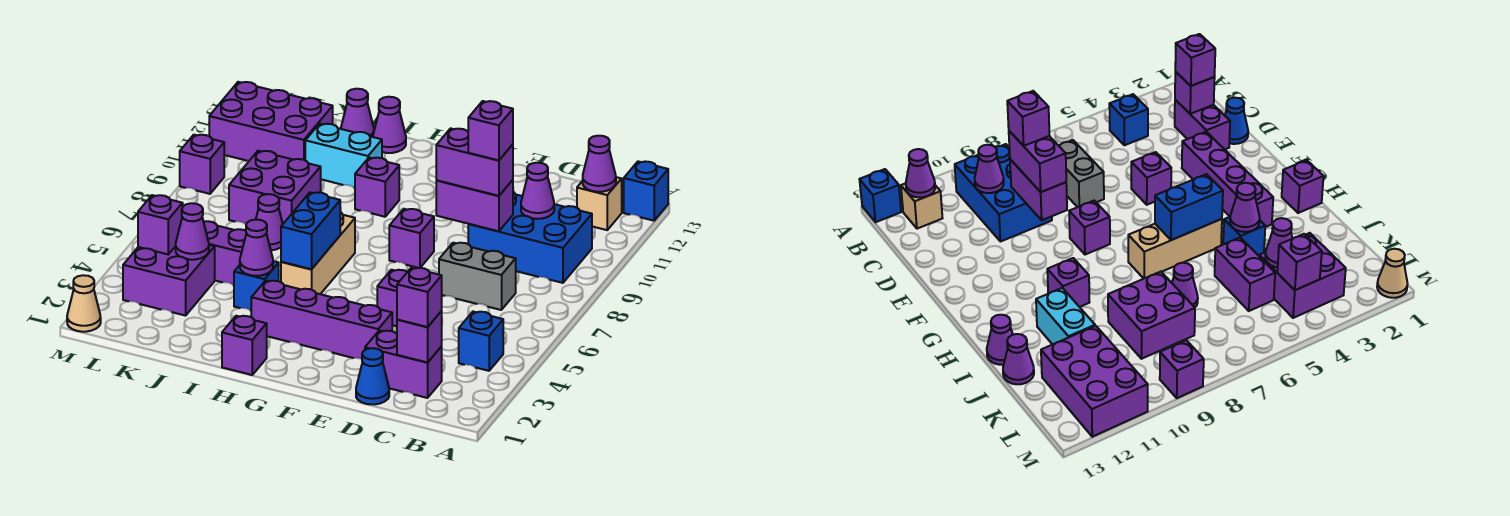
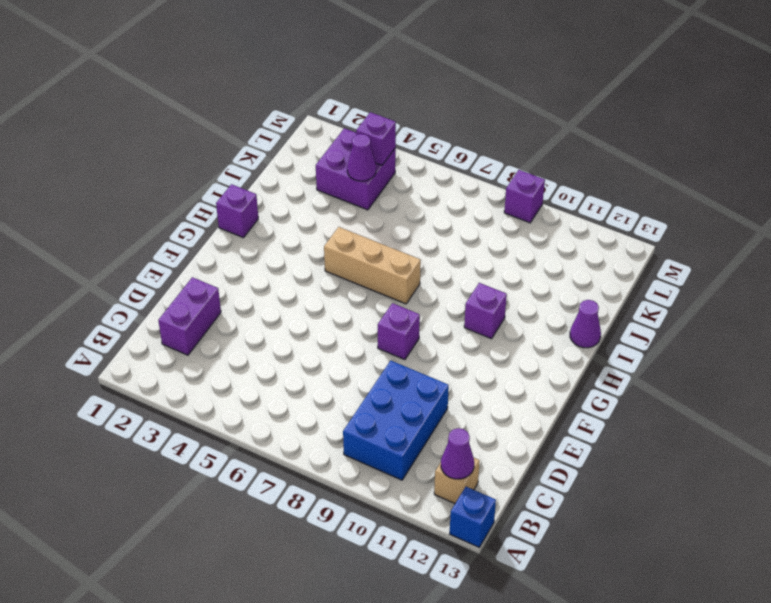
none -> blue 1x1 brick [459,312,503,371]
none -> grey 1x2 brick [439,243,516,310]
none -> blue 1x1 cone [356,348,389,404]
none -> purple 1x4 brick [251,281,392,359]

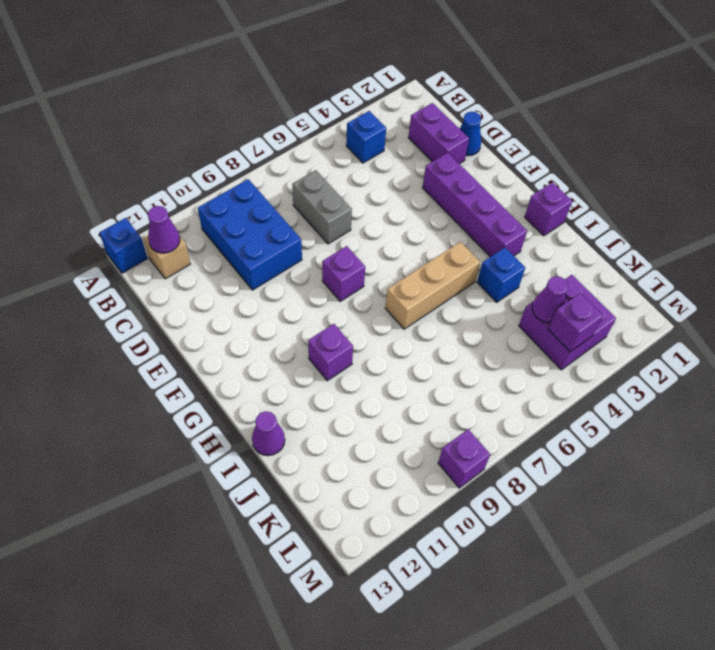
none -> purple 1x1 brick [377,270,407,326]
none -> cyan 1x2 brick [305,124,382,188]
none -> purple 1x2 brick [204,221,246,285]
none -> purple 1x1 cone [256,194,283,250]

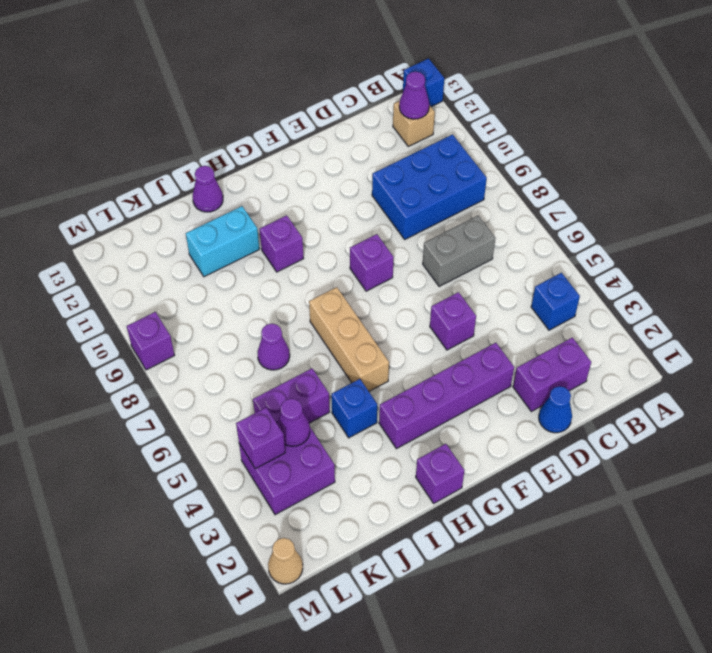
none -> purple 2x2 brick [229,151,321,224]
none -> purple 1x1 cone [341,89,374,137]
none -> purple 2x3 brick [209,82,333,161]
none -> purple 1x1 brick [397,311,442,362]

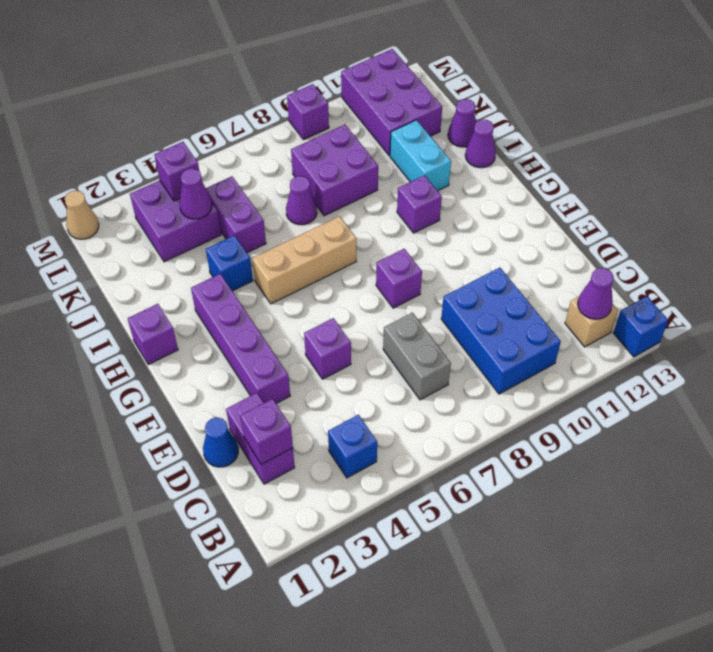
none -> purple 1x1 cone [521,163,554,219]
none -> purple 1x2 brick [436,180,513,231]
none -> blue 1x2 brick [281,192,340,269]
none -> purple 1x1 cone [240,220,273,276]

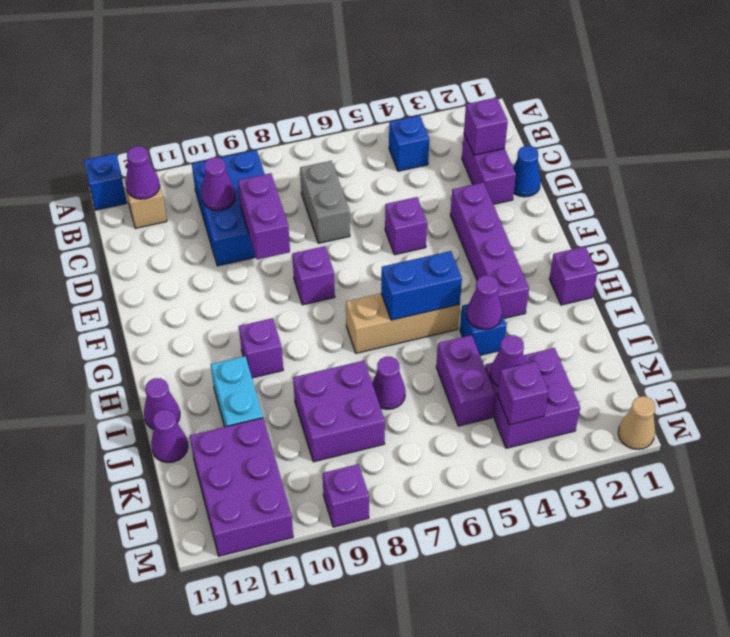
none -> purple 1x1 brick [397,268,442,327]
none -> purple 1x2 brick [436,128,513,196]
none -> purple 1x1 brick [468,101,513,160]

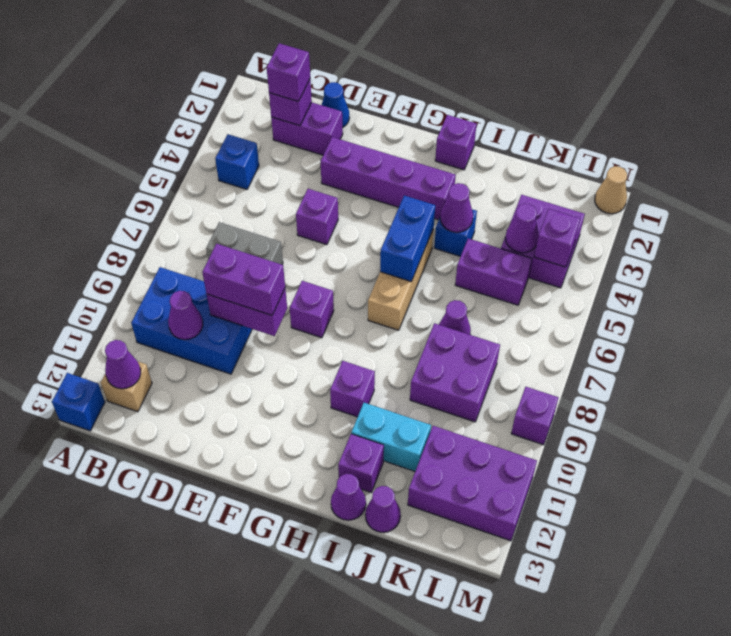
purple 1x1 brick [338,434,384,492] -> purple 1x1 brick moved to [468,101,513,160]

